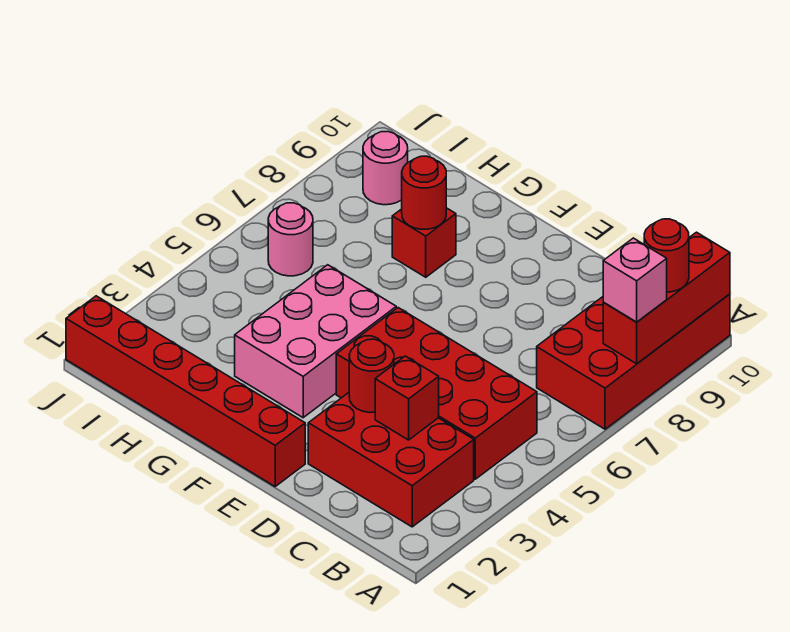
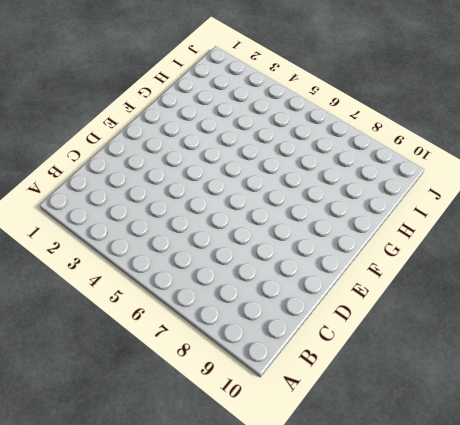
none -> red 2x4 brick [537,294,730,429]
none -> red 2x3 brick [308,393,474,527]
none -> red 2x4 brick [336,308,537,479]

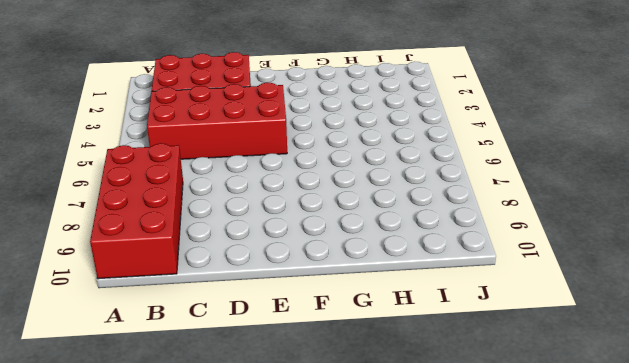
none -> red 1x6 brick [66,296,305,486]
none -> pink 2x3 brick [235,265,396,418]
none -> red 1x1 brick [392,208,456,277]

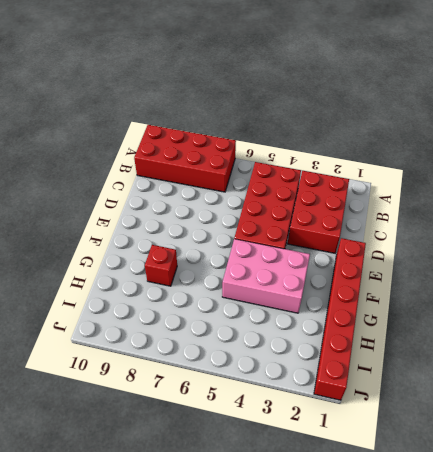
none -> pink 1x1 round brick [268,203,313,276]
none -> pink 1x1 round brick [363,132,408,205]
none -> red 1x3 brick [603,232,730,364]

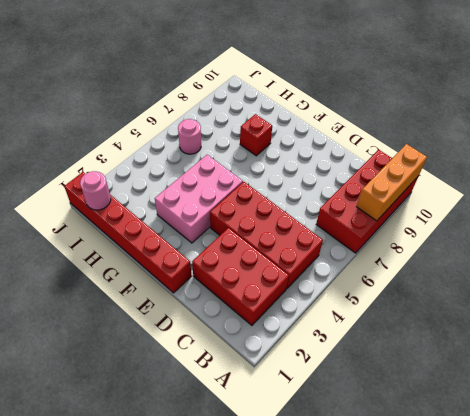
orange 1x3 brick [357,144,427,221] -> red 1x3 brick [603,232,730,364]
pink 1x1 round brick [80,171,111,210] -> pink 1x1 round brick moved to [363,132,408,205]
none -> red 1x1 brick [375,356,439,440]
none -> red 1x1 round brick [349,339,394,413]
none -> red 1x1 round brick [402,156,446,229]

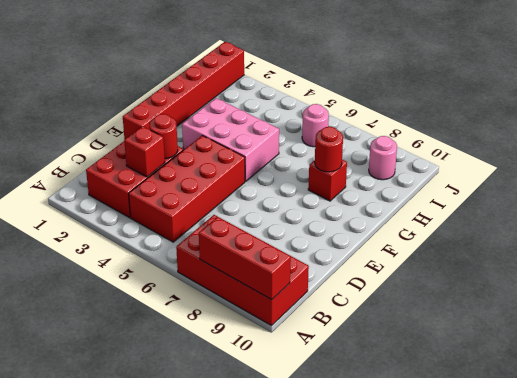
none -> pink 1x1 brick [603,238,667,322]
none -> red 1x1 round brick [644,219,689,292]

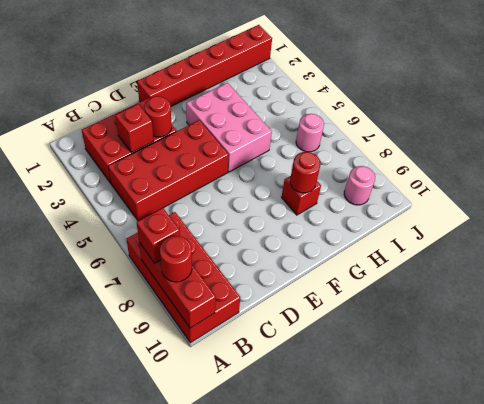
red 1x1 brick [137,208,180,263] -> pink 1x1 brick [603,238,667,322]

